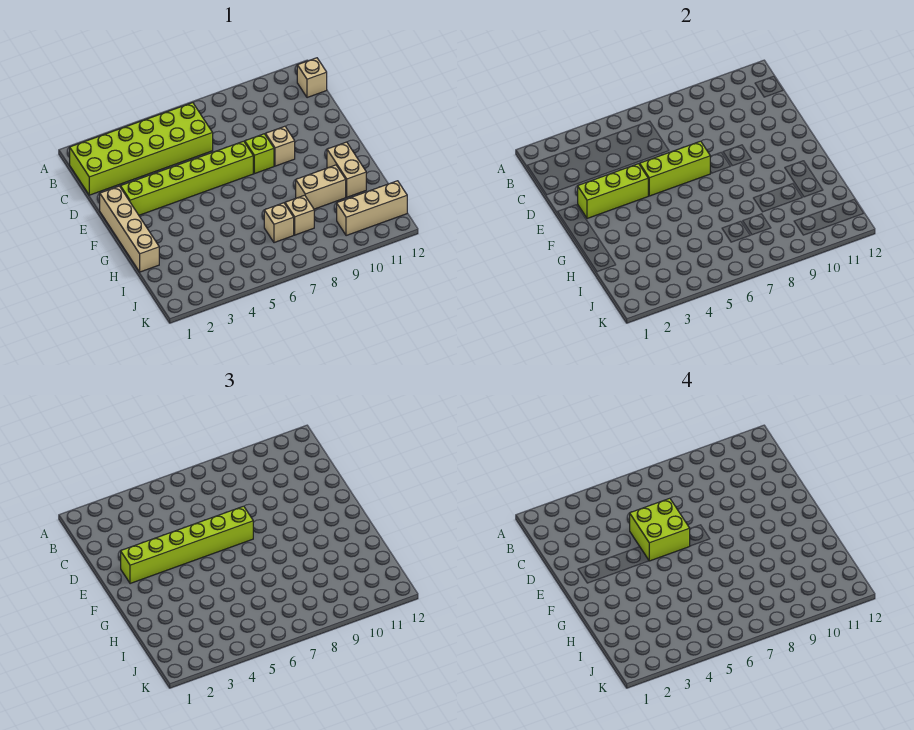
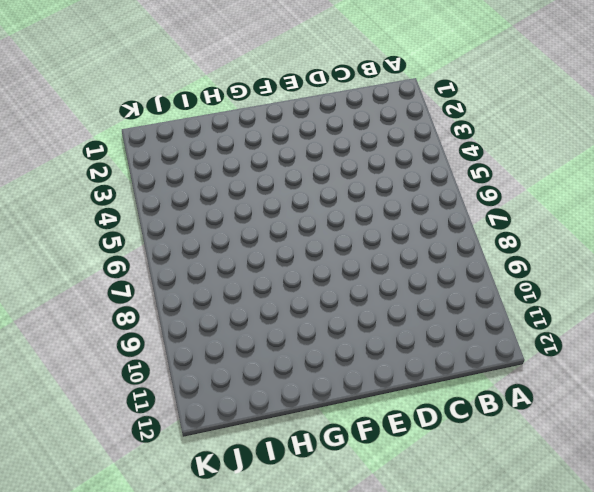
none -> lime 2x6 brick [70,103,213,195]
none -> tan 1x1 brick [297,58,327,98]
none -> tan 1x4 brick [100,186,159,272]

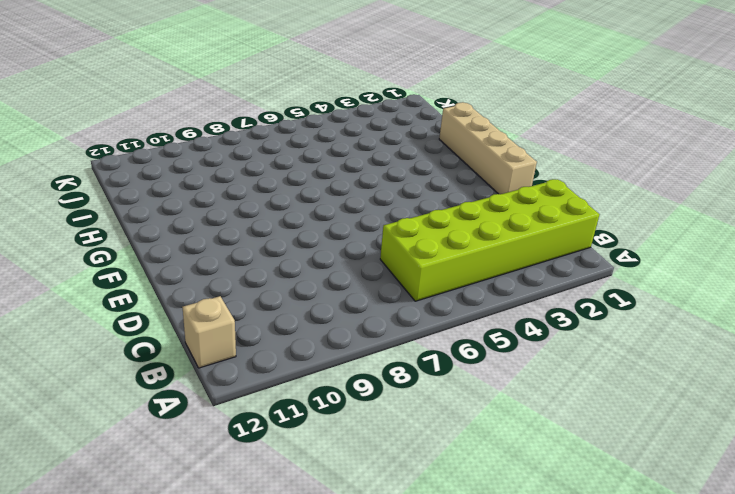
none -> lime 1x6 brick [121,141,253,215]
none -> lime 1x1 brick [245,134,274,174]
none -> tan 1x1 brick [265,126,295,166]

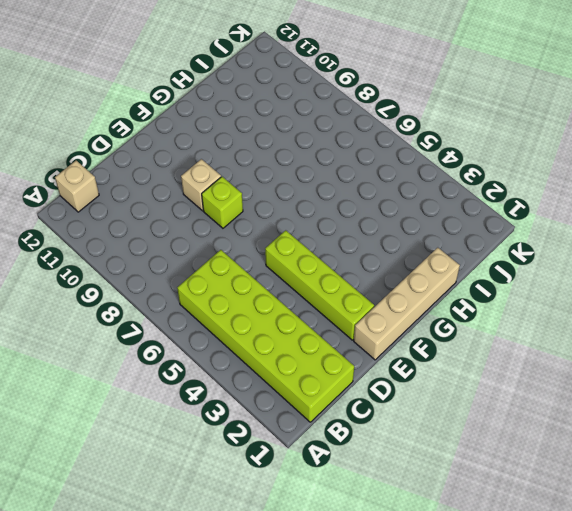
lime 1x4 brick [265,230,374,340] -> lime 1x6 brick [121,141,253,215]
none -> tan 1x2 brick [327,142,366,197]
none -> tan 1x2 brick [296,165,346,209]
none -> tan 1x1 brick [264,203,294,243]

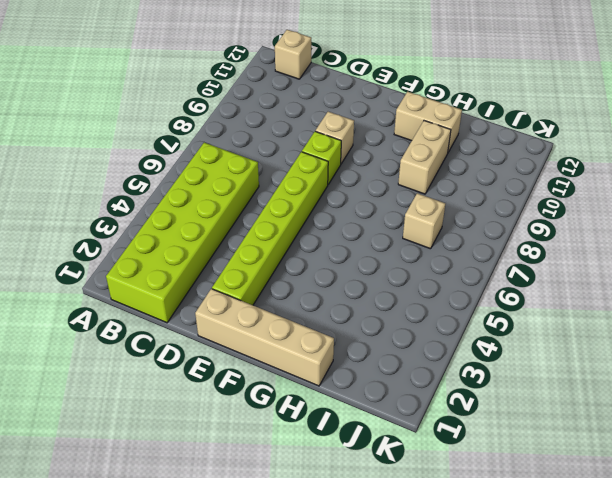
none -> tan 1x1 brick [285,195,314,235]
none -> tan 1x3 brick [337,181,407,236]
none -> lime 1x3 brick [578,164,648,219]

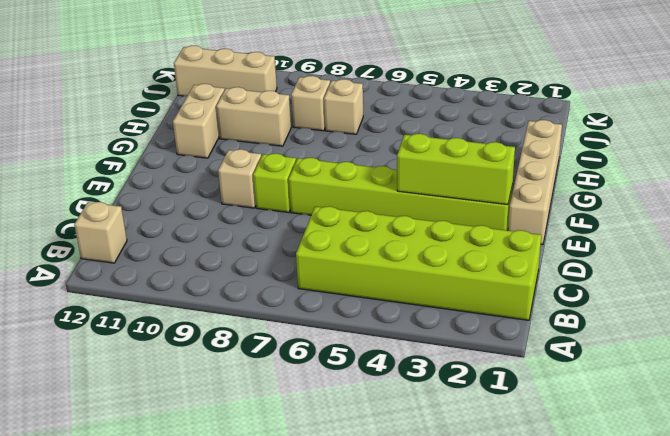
none -> lime 1x3 brick [640,141,710,196]
none -> lime 1x6 brick [121,506,253,584]
none -> lime 2x2 brick [630,498,690,561]

